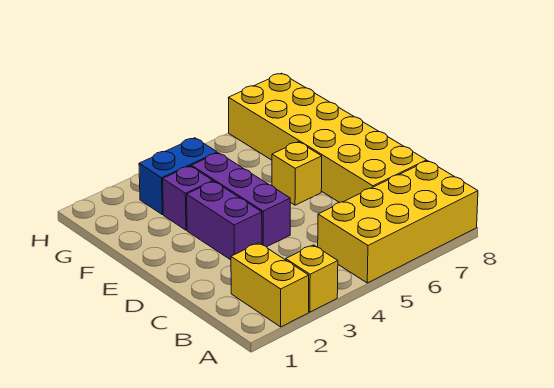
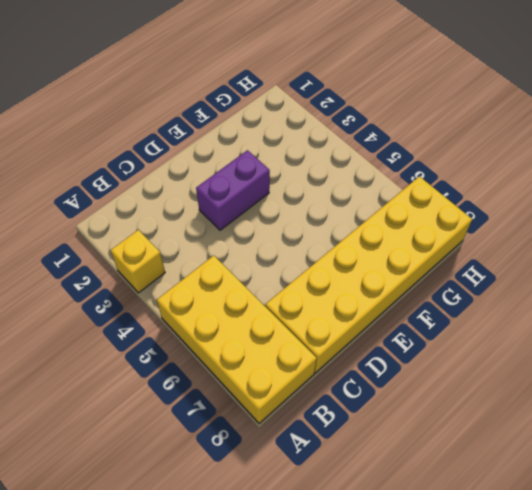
none -> yellow 1x2 brick [231,243,309,327]
none -> purple 1x3 brick [191,153,290,247]

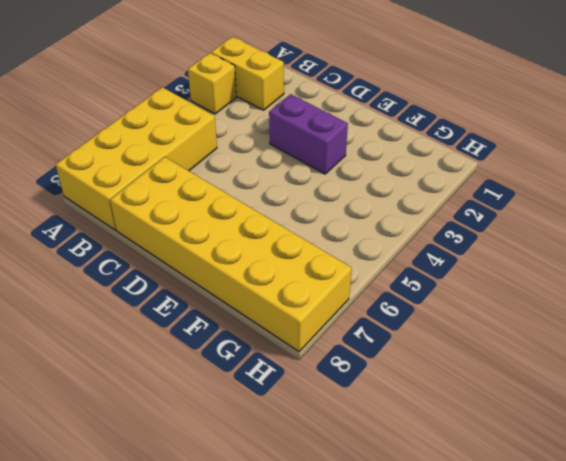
none -> purple 1x3 brick [191,153,290,247]
none -> yellow 1x1 brick [272,142,322,205]

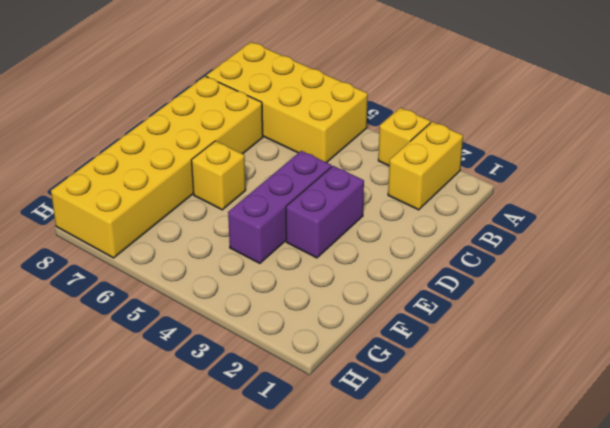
none -> purple 1x1 brick [163,166,213,230]
none -> blue 1x2 brick [139,138,217,215]

